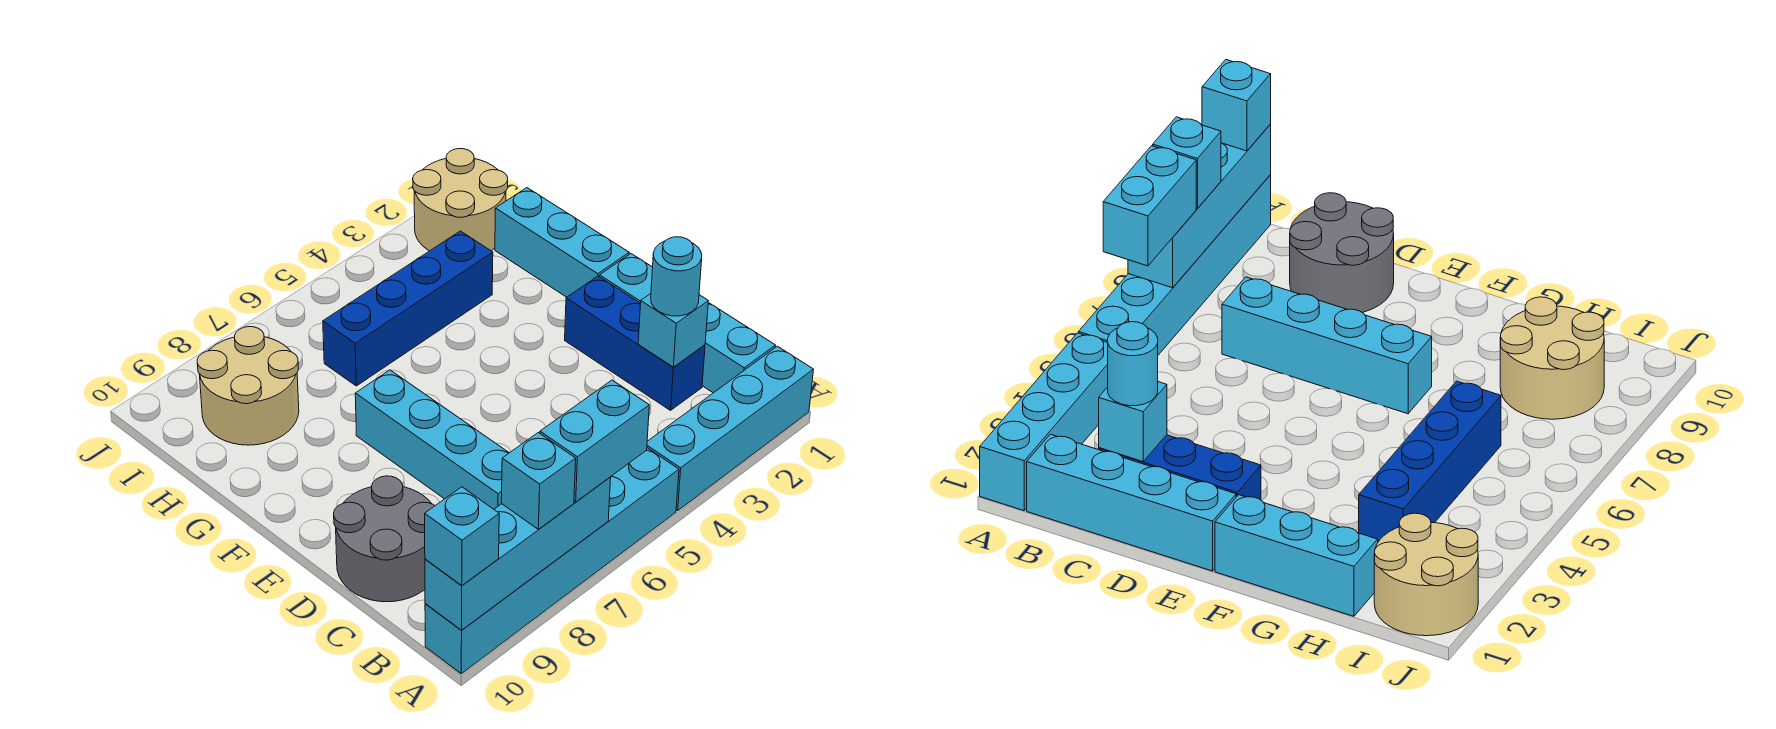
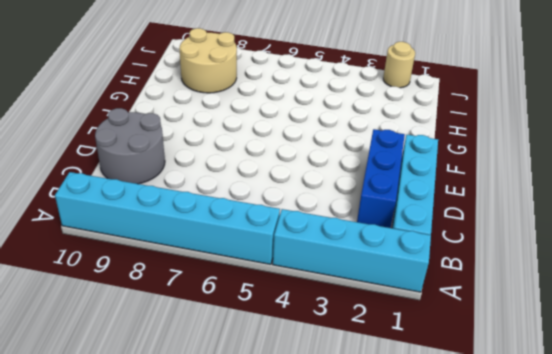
tan 1x1 round brick [383,42,415,88] -> tan 2x2 round brick [413,149,508,251]
none -> cyan 1x4 brick [355,370,509,509]
none -> cyan 1x3 brick [495,188,629,297]
none -> blue 1x4 brick [323,231,493,386]

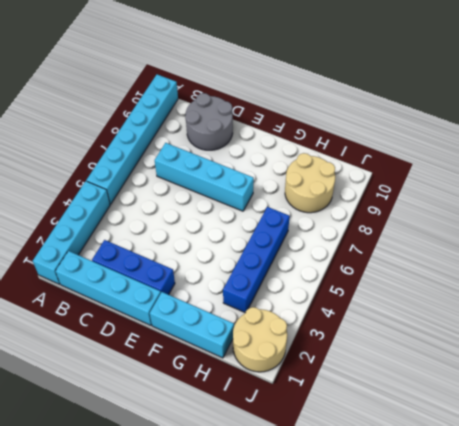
none -> cyan 1x4 brick [425,477,611,630]
none -> cyan 1x1 brick [638,294,708,367]
none -> cyan 1x2 brick [540,380,649,502]

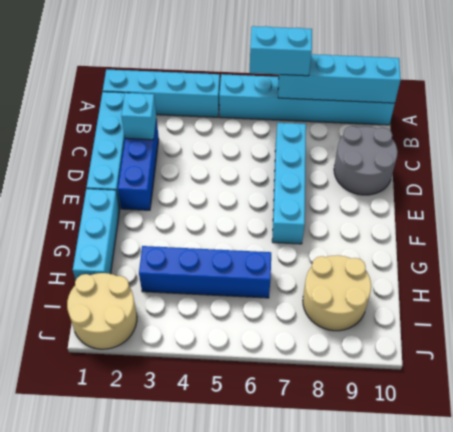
none -> cyan 1x1 brick [501,433,576,529]
none -> cyan 1x1 brick [425,487,499,586]
none -> cyan 1x1 round brick [651,237,702,316]

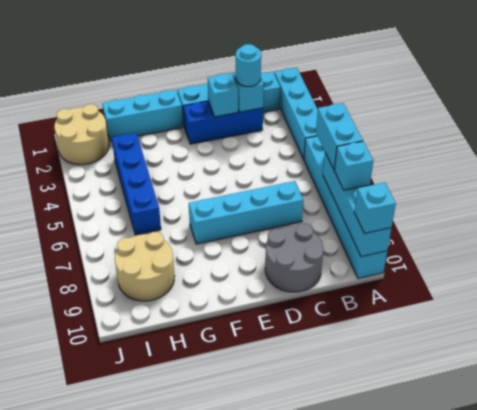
cyan 1x1 brick [208,73,238,117] -> none

